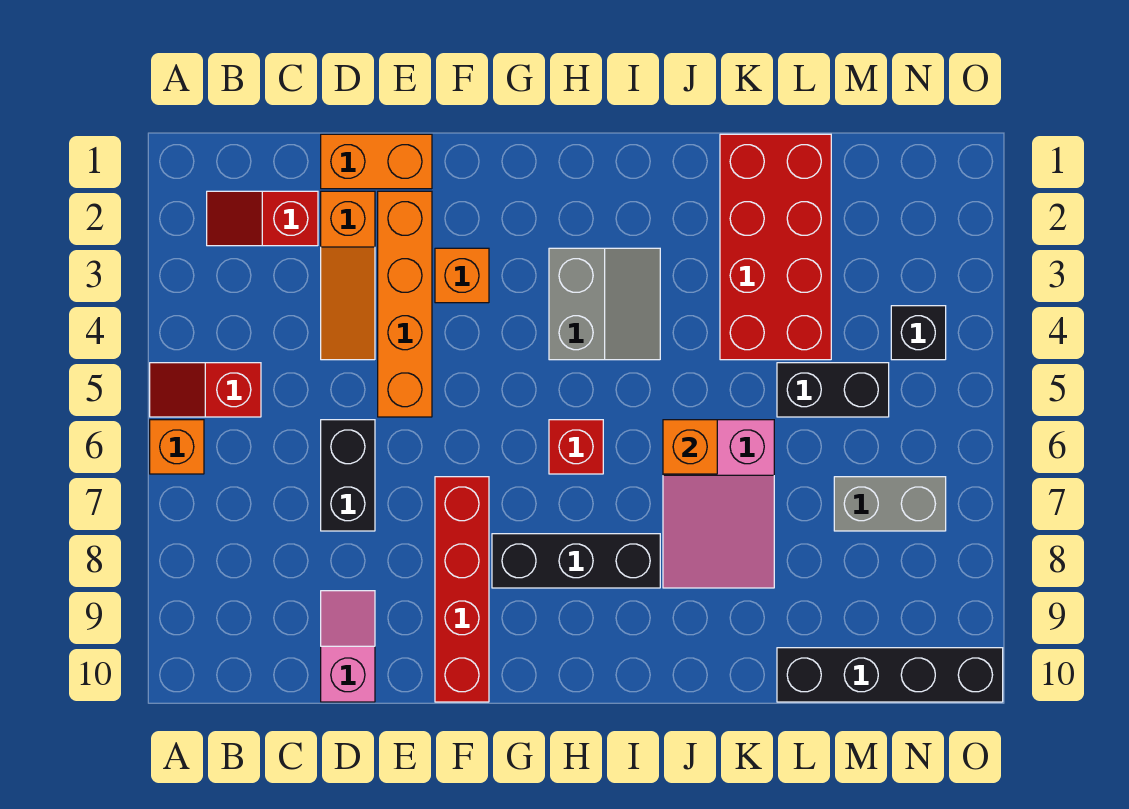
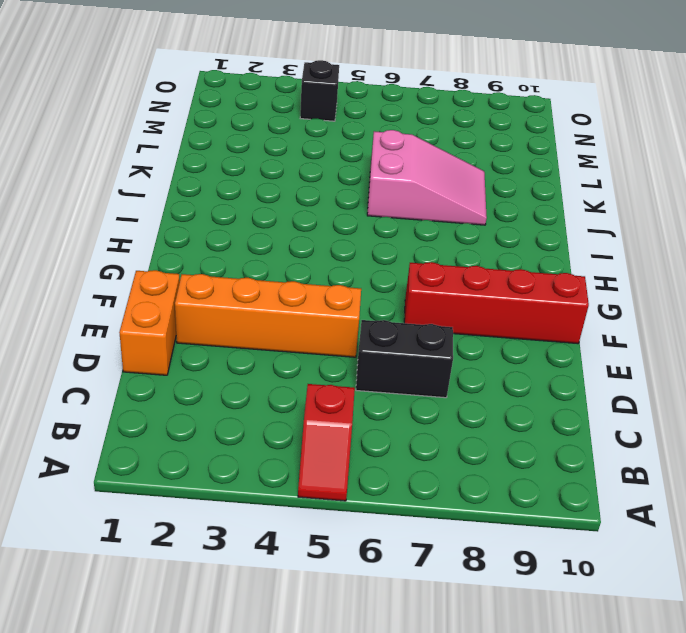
none -> orange 1x1 brick [150,420,204,474]
none -> red 1x2 slope [207,191,318,246]
none -> orange 1x3 slope [321,191,375,360]

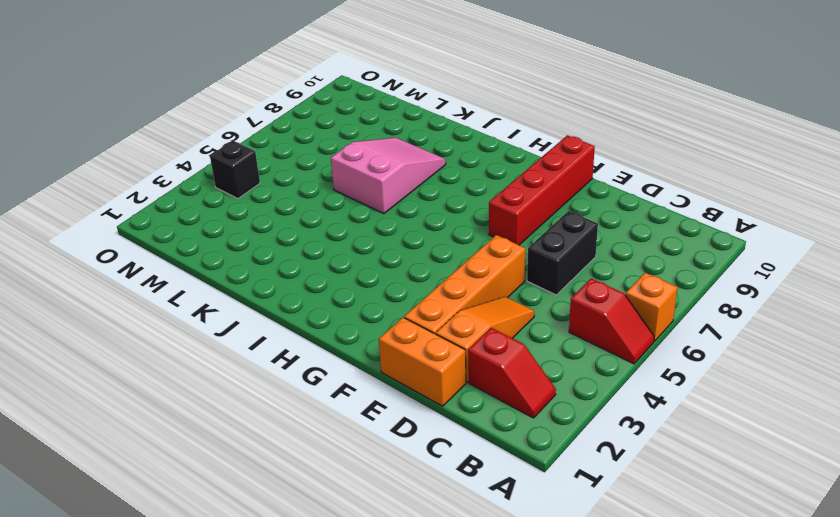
none -> pink 1x2 slope [321,591,375,702]
none -> orange 1x1 brick [435,248,489,303]
none -> black 1x3 brick [492,534,660,588]

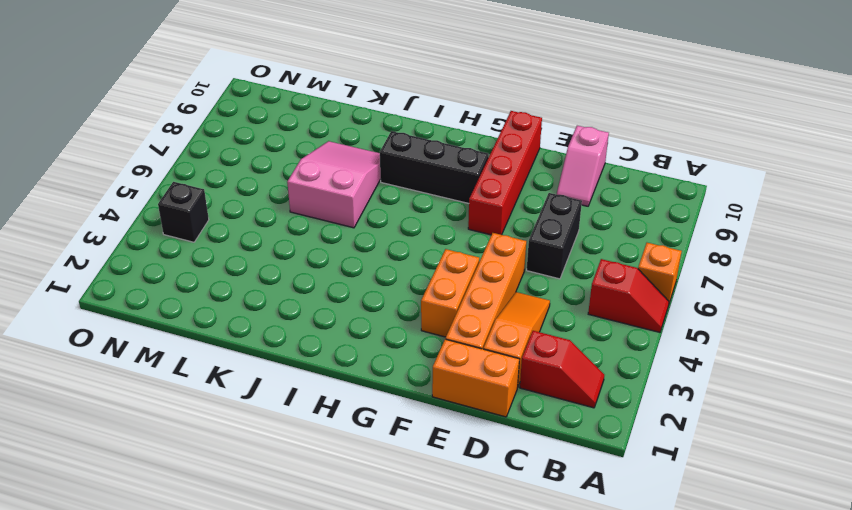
orange 1x2 brick [421,249,479,337] -> orange 1x1 brick [435,248,489,303]
none -> grey 2x2 slope [549,248,660,360]
none -> red 1x1 brick [549,420,603,474]
none -> red 2x4 brick [720,134,831,360]

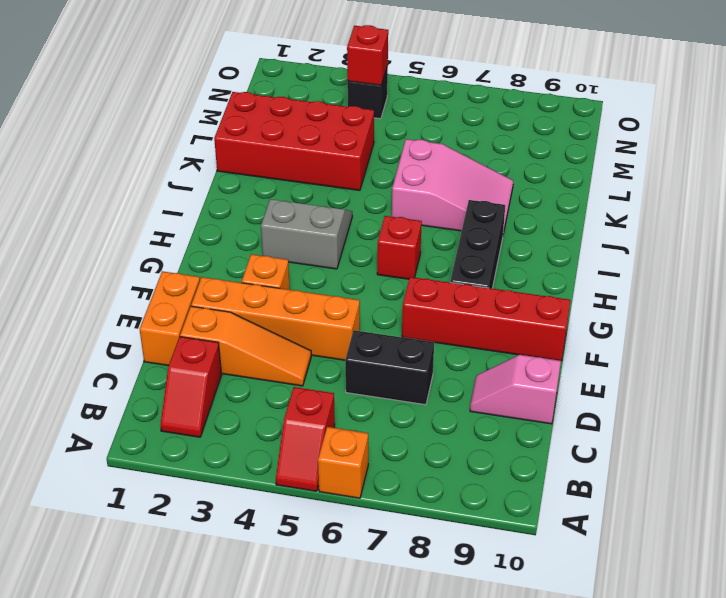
red 1x1 brick [347,25,388,85] -> none
none -> black 1x2 brick [777,363,889,417]
none -> black 1x4 brick [777,648,1003,702]
none -> grey 1x2 brick [834,477,946,531]

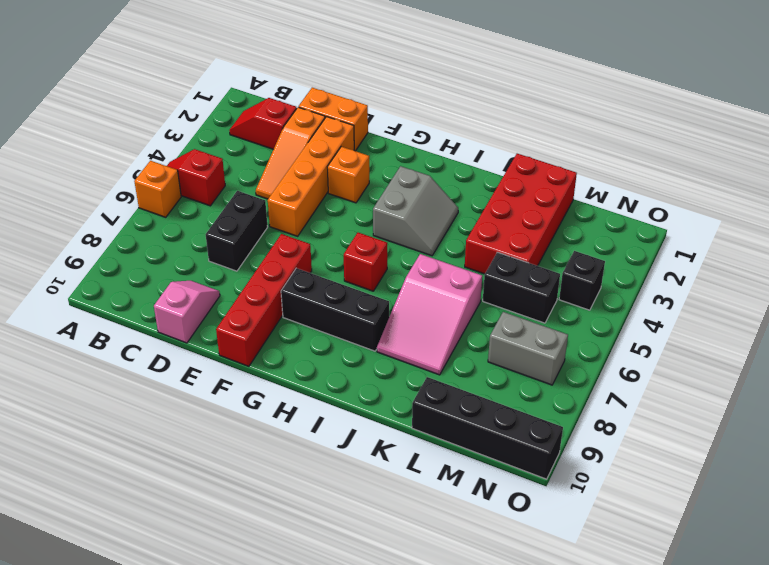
none -> orange 1x1 brick [663,420,717,474]

